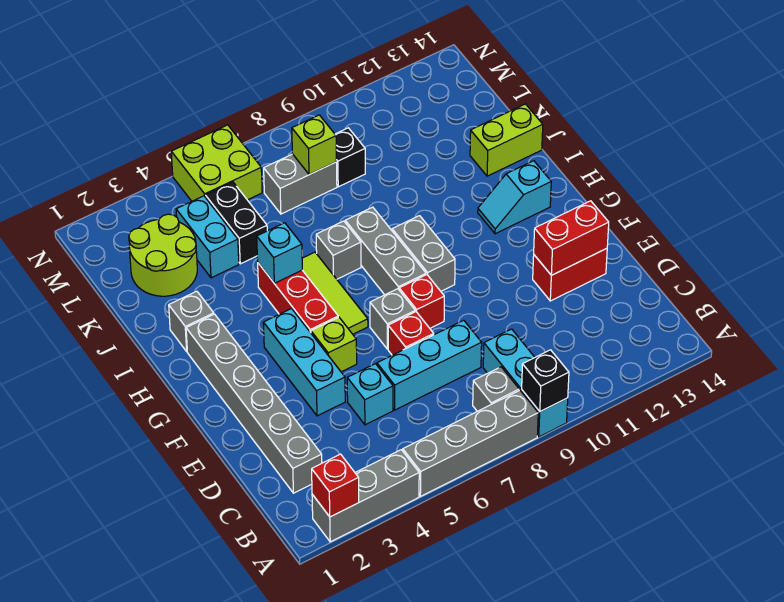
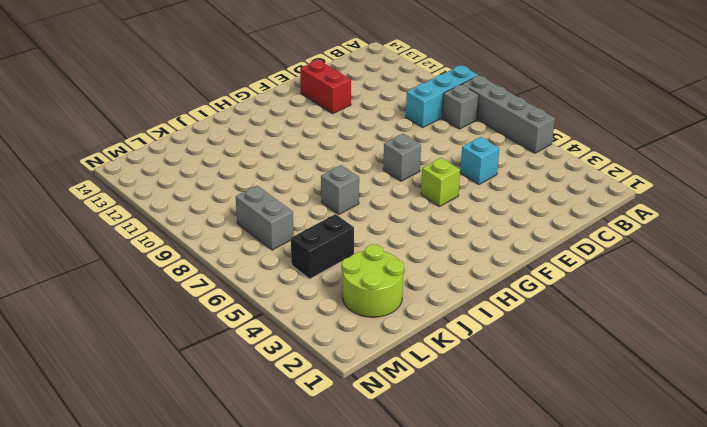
none -> grey 1x3 brick [312,450,419,542]
none -> grey 1x6 brick [186,314,322,493]
none -> cyan 1x3 brick [377,320,482,410]
none -> cyan 1x3 brick [263,309,345,416]

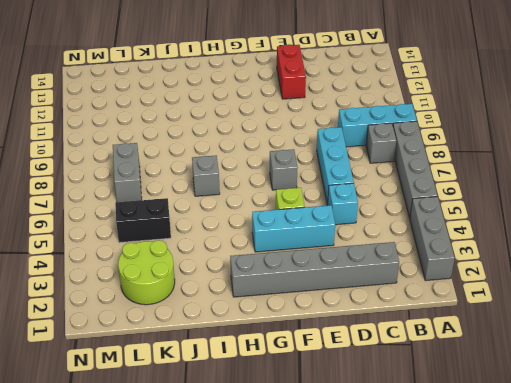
none -> red 1x1 brick [388,312,434,355]
none -> red 1x1 brick [399,275,444,328]
none -> red 1x3 brick [258,263,338,333]
none -> lime 1x3 tile [302,252,368,334]

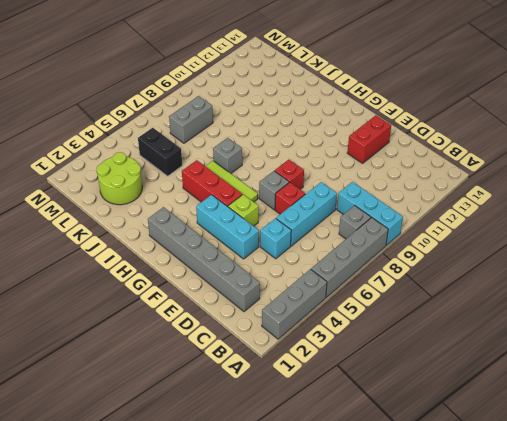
none -> grey 1x3 brick [345,207,426,295]
none -> grey 1x2 brick [392,216,455,291]
none -> cyan 1x2 slope [478,161,551,234]
none -> grey 1x1 brick [169,291,214,351]

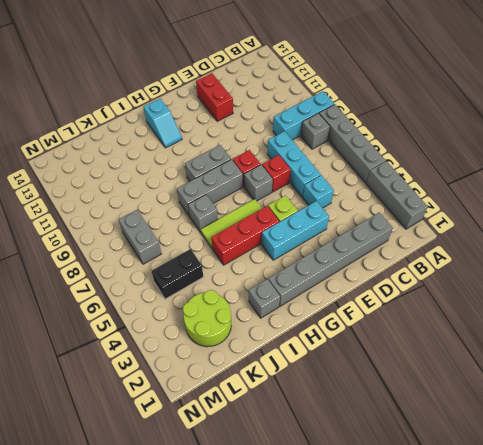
none -> lime 1x2 brick [470,104,543,176]
none -> cyan 1x2 brick [176,196,239,278]
none -> black 1x1 brick [335,128,365,187]
none -> lime 2x2 brick [171,125,262,201]

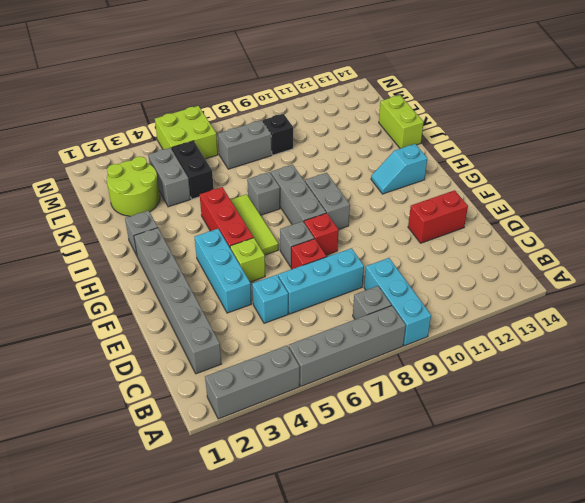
lime 1x2 brick [379,95,424,149] -> lime 1x2 brick turned to [470,104,543,176]
grey 1x2 brick [148,148,191,207] -> cyan 1x2 brick [176,196,239,278]
none -> red 1x1 brick [312,454,359,517]
none -> black 1x1 brick [522,350,569,411]
none -> red 1x2 brick [534,201,609,275]
none -> cyan 1x1 brick [257,223,302,283]

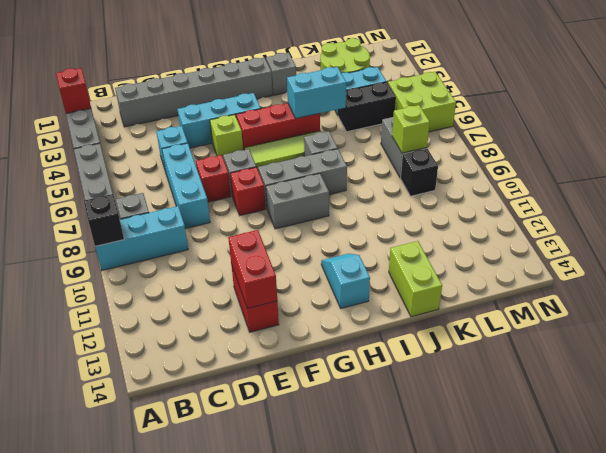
cyan 1x2 brick [287,67,346,118] -> cyan 1x1 brick [257,223,302,283]

